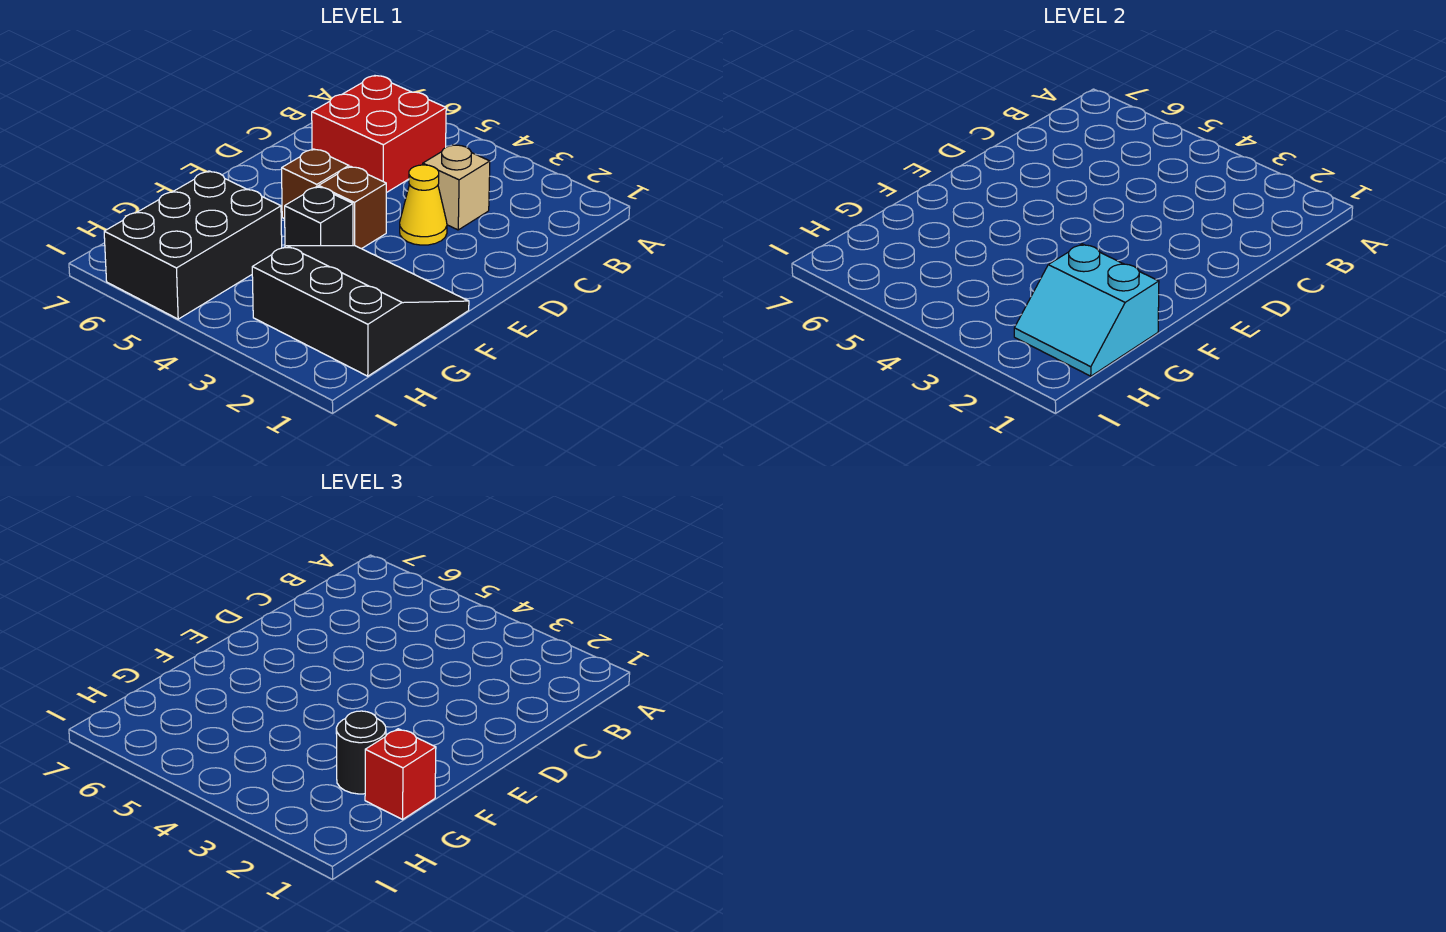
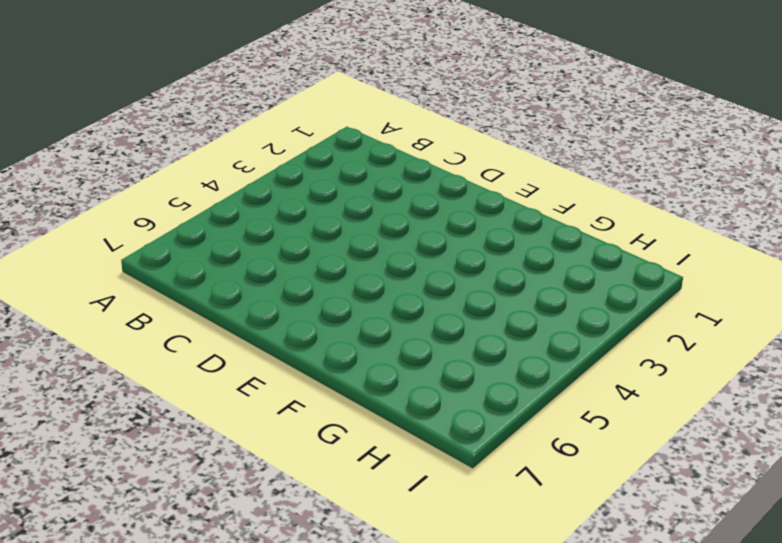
none -> red 2x2 brick [312,76,446,193]
none -> tan 1x1 brick [423,145,490,230]

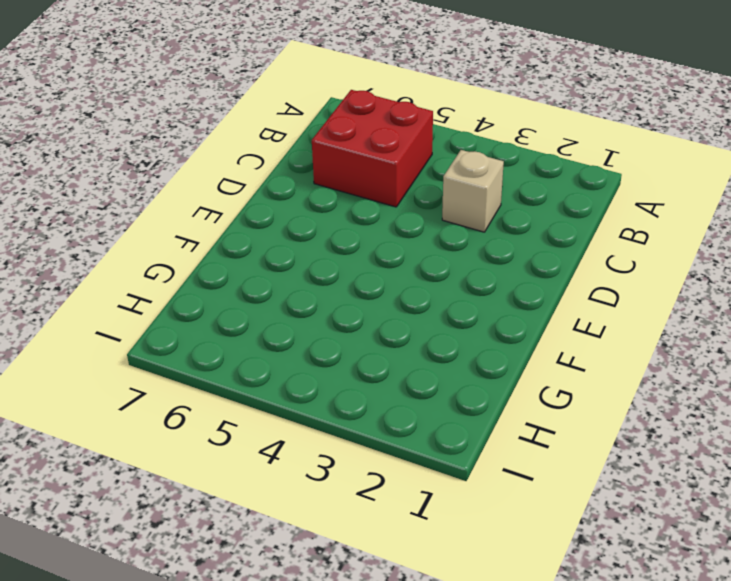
none -> yellow 1x1 cone [400,165,447,245]
none -> brown 1x1 brick [319,166,386,249]

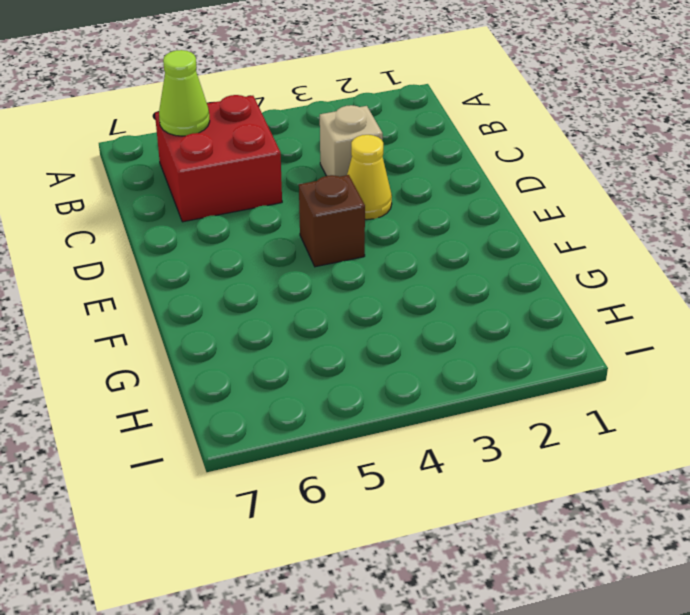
lime 1x1 cone [159,50,210,136] -> none
none -> brown 1x1 brick [282,149,349,219]
none -> black 3x3 slope [252,246,469,376]

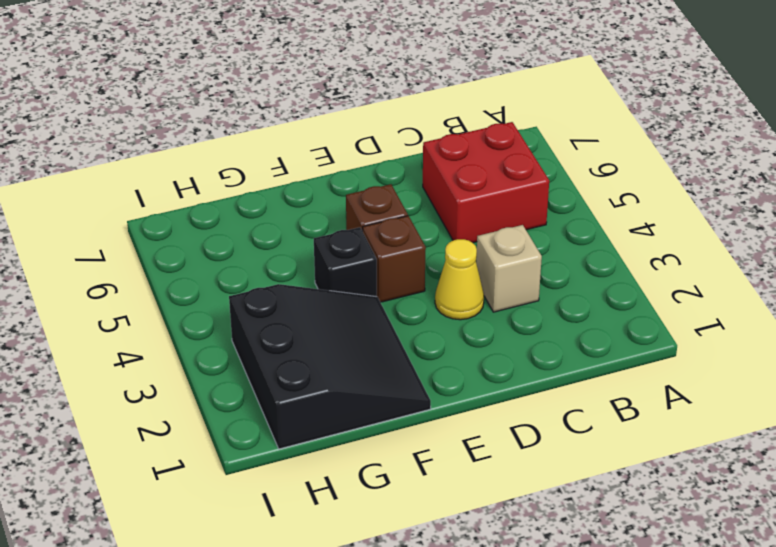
none -> black 2x3 brick [104,171,282,319]
none -> cyan 2x2 slope [1014,244,1159,376]

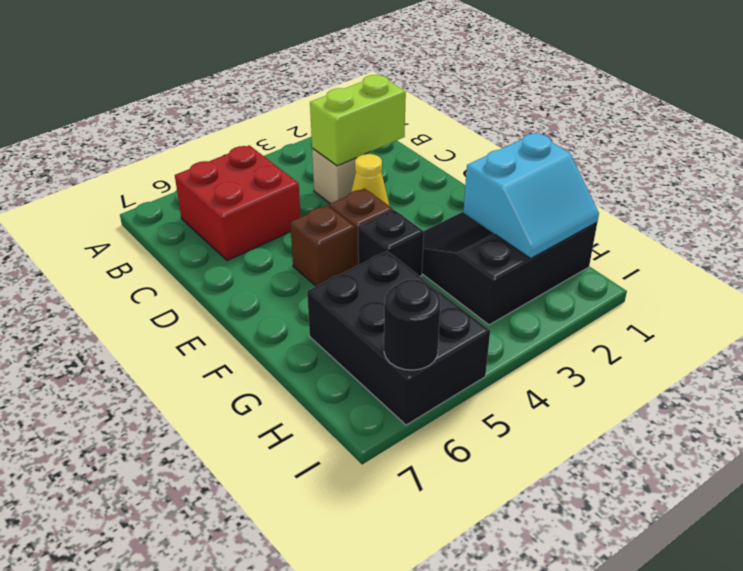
lime 1x2 brick [310,75,406,166] -> none
black 1x1 round brick [384,279,441,370] -> black 1x1 round brick moved to [336,711,386,794]
none -> red 1x1 brick [365,729,436,819]

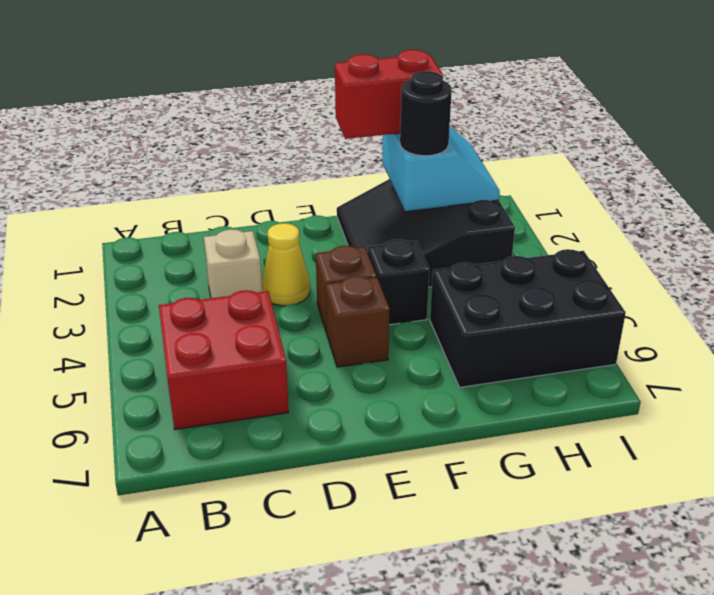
red 1x2 brick [335,50,443,139] -> red 1x1 brick [365,729,436,819]

